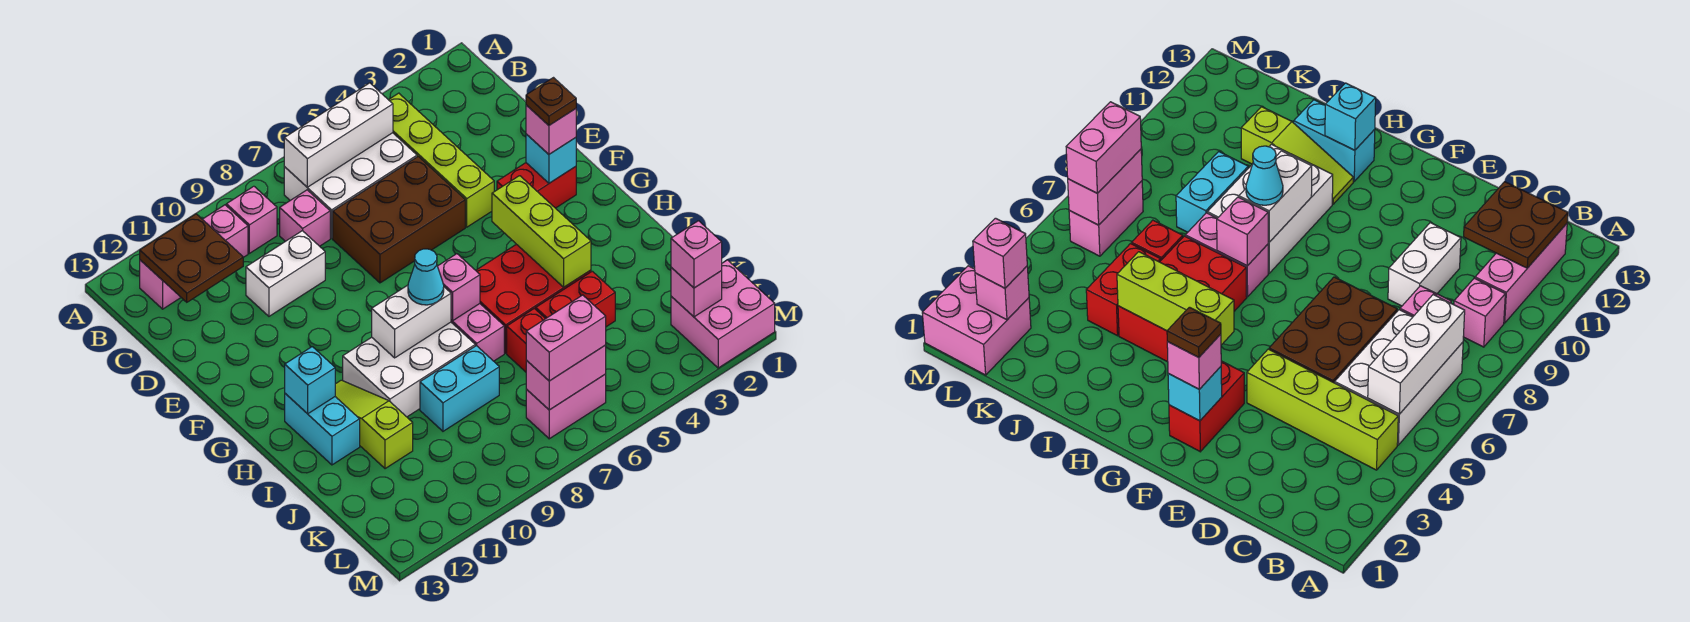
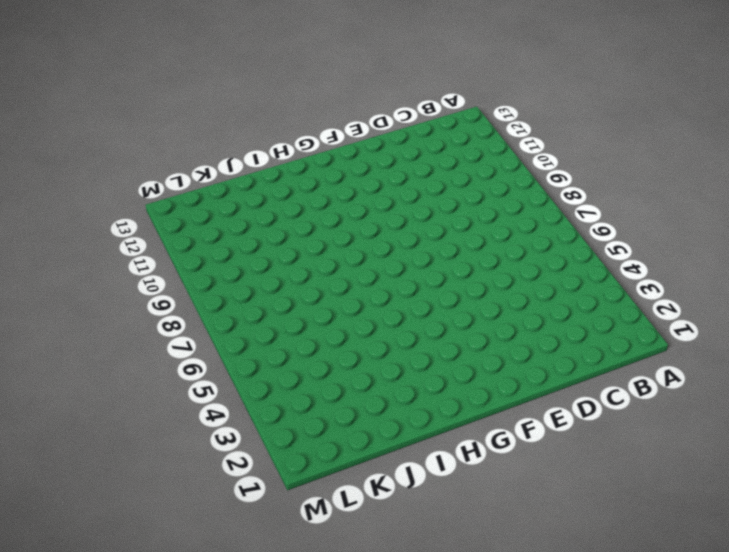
none -> lime 1x4 brick [389,93,494,227]
none -> white 2x3 brick [284,133,417,238]
none -> pink 1x1 brick [226,186,277,253]
none -> pink 1x3 brick [140,205,248,309]

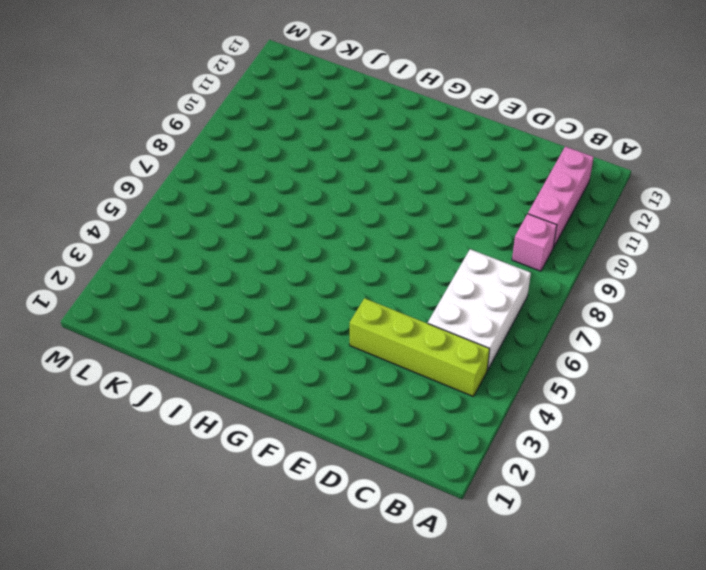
none -> pink 1x1 brick [280,190,330,246]
none -> brown 2x3 brick [333,156,465,283]
none -> white 1x2 brick [246,231,325,316]
none -> red 1x2 brick [497,163,576,208]

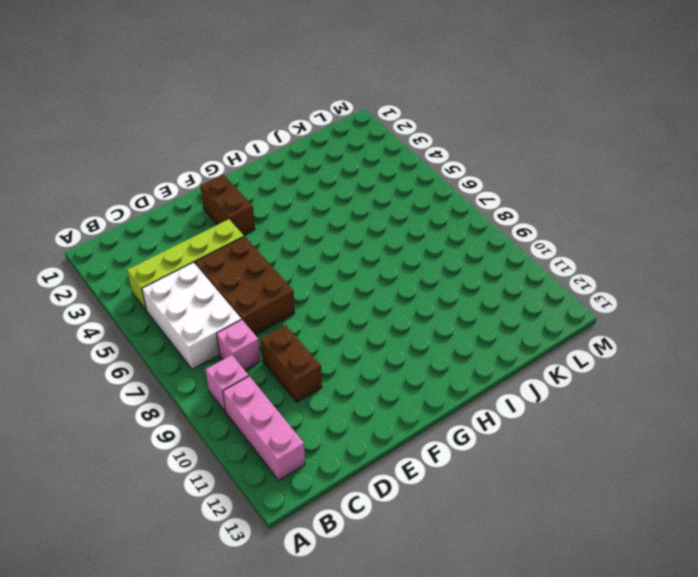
brown 1x2 brick [260,325,322,402] -> white 1x2 brick [246,231,325,316]
brown 1x2 brick [200,175,255,235] -> red 1x2 brick [497,163,576,208]
none -> red 2x3 brick [476,244,591,353]
none -> pink 1x2 brick [451,304,504,361]
none -> white 2x3 brick [343,322,475,417]
none -> lime 1x3 slope [335,380,413,469]

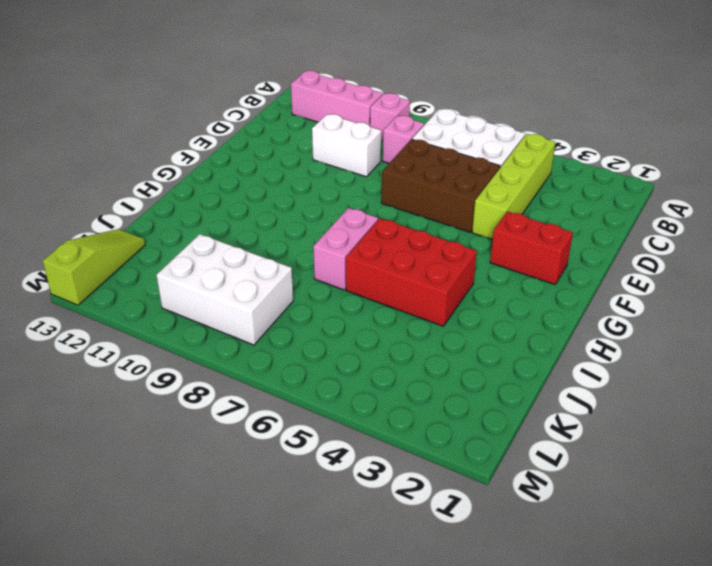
white 2x3 brick [156,234,293,345] -> white 2x3 brick moved to [343,322,475,417]
lime 1x3 slope [43,229,145,305] -> lime 1x3 slope moved to [335,380,413,469]
none -> cyan 1x2 brick [285,394,360,465]
none -> red 1x2 brick [536,271,615,327]
none -> red 1x1 brick [507,308,545,372]
none -> cyan 1x2 brick [420,346,499,431]

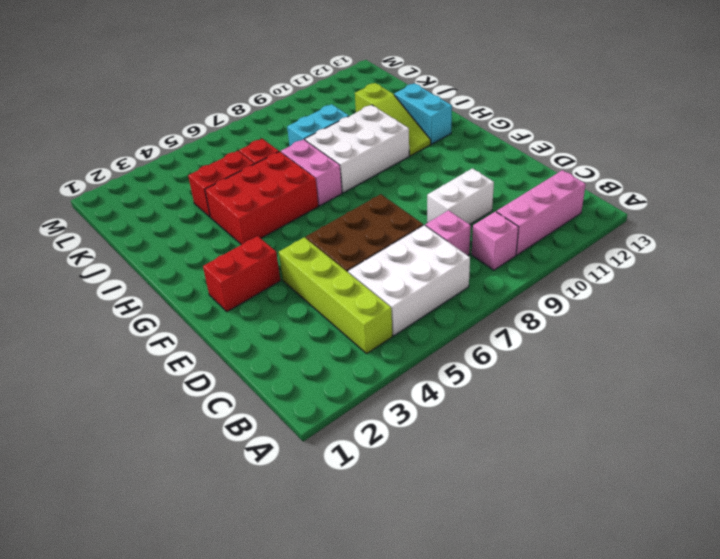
none -> pink 2x2 brick [671,260,775,368]
none -> pink 1x2 brick [526,374,606,439]
none -> white 1x3 brick [284,83,393,187]
none -> brown 2x2 plate [140,214,243,302]

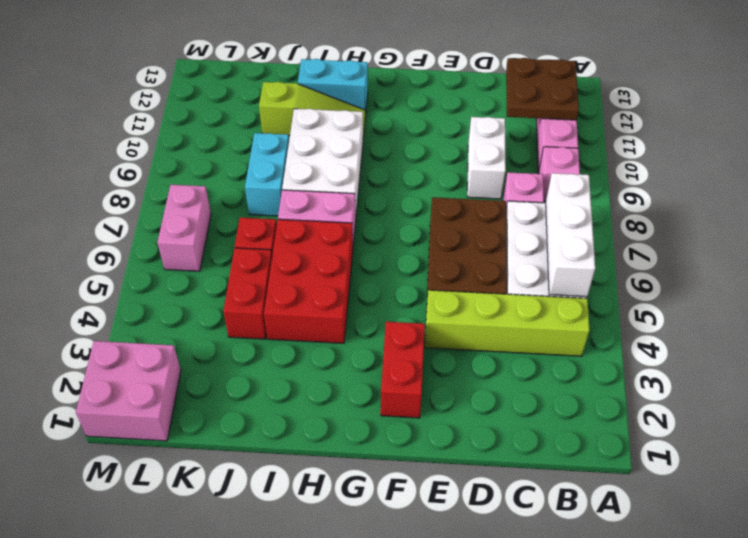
none -> cyan 1x1 brick [526,134,576,183]
none -> lime 1x3 brick [492,176,591,287]
none -> pink 1x1 brick [438,254,480,321]
none -> white 1x2 brick [372,285,451,358]

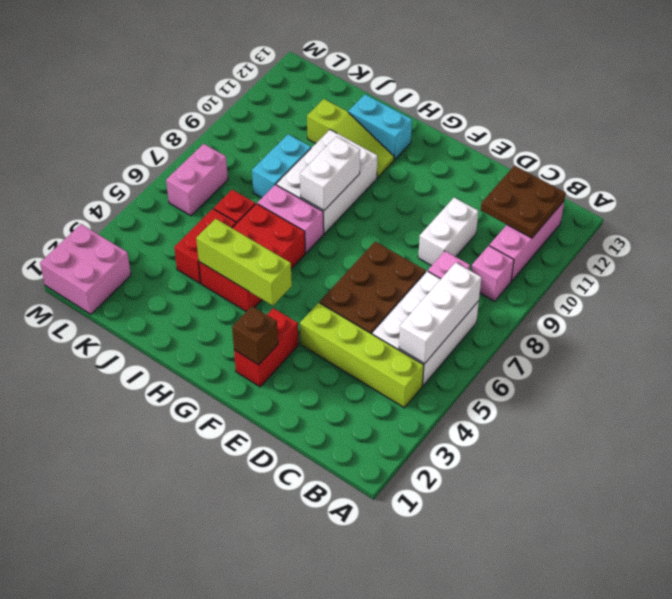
brown 1x1 brick [232,306,278,365] -> cyan 1x1 brick [526,134,576,183]
none -> pink 1x1 brick [438,254,480,321]
none -> cyan 1x1 brick [285,347,335,414]
none -> pink 1x1 brick [671,267,722,317]
none -> pink 1x2 brick [526,345,606,410]

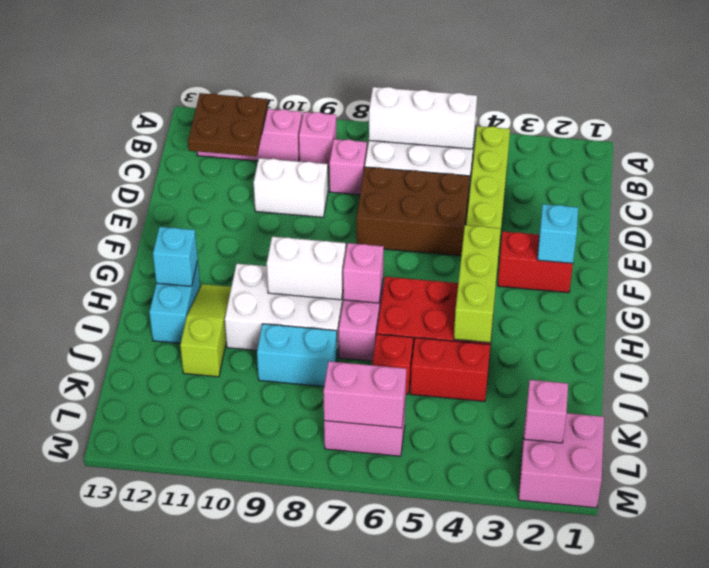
none -> pink 1x1 brick [526,105,576,154]
none -> cyan 1x1 cone [408,249,444,305]
none -> pink 1x1 brick [671,221,722,288]
none -> pink 1x2 brick [526,295,606,381]

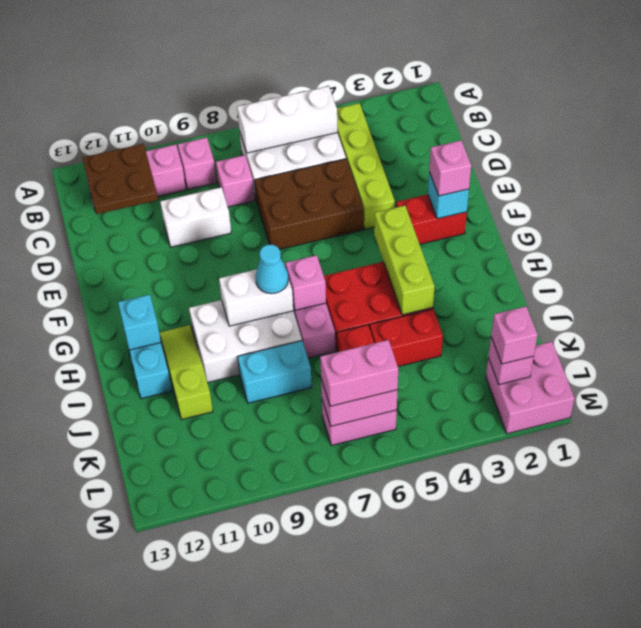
none -> brown 1x1 plate [526,78,576,125]

